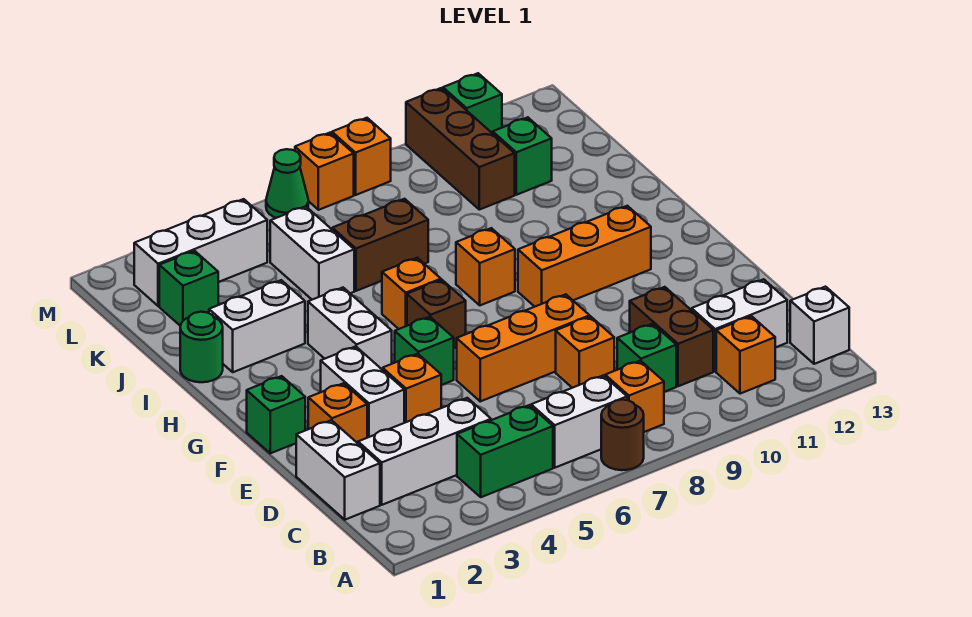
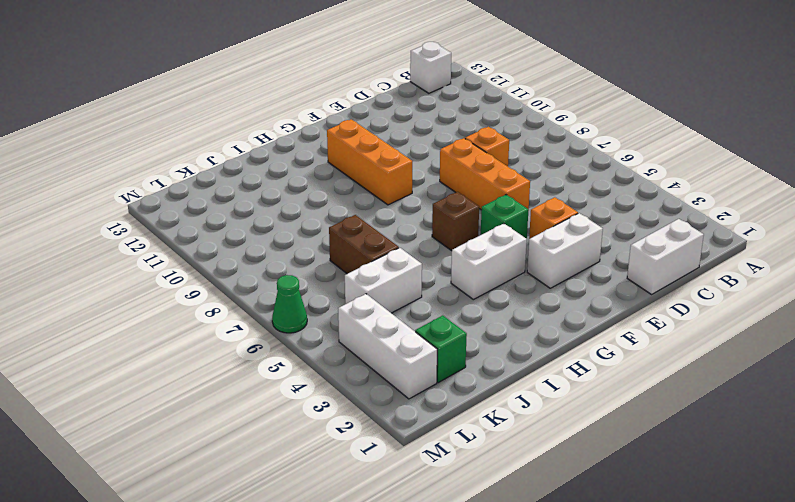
none -> brown 1x1 round brick [601,400,644,470]
none -> green 1x2 brick [457,405,553,497]
none -> white 1x2 brick [531,375,627,468]
none -> orange 1x1 brick [605,361,664,432]

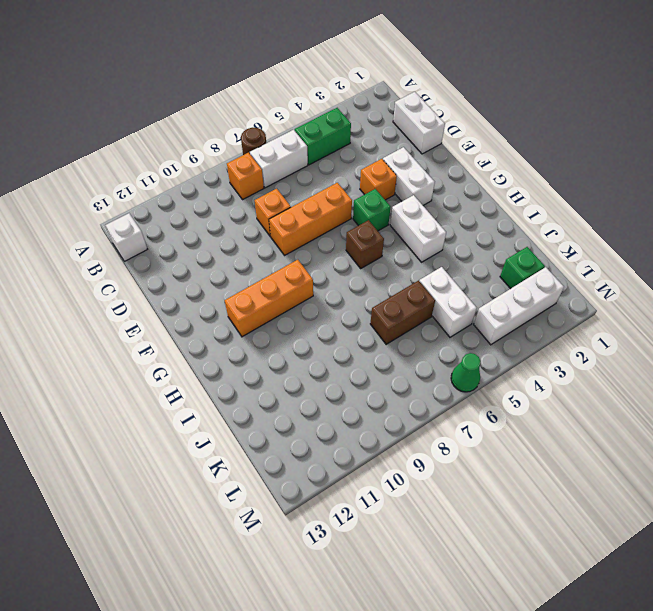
none -> orange 1x1 brick [716,316,775,394]
none -> white 1x3 brick [358,398,491,505]
none -> green 1x1 brick [617,324,676,392]
none -> brown 1x2 brick [630,287,713,386]

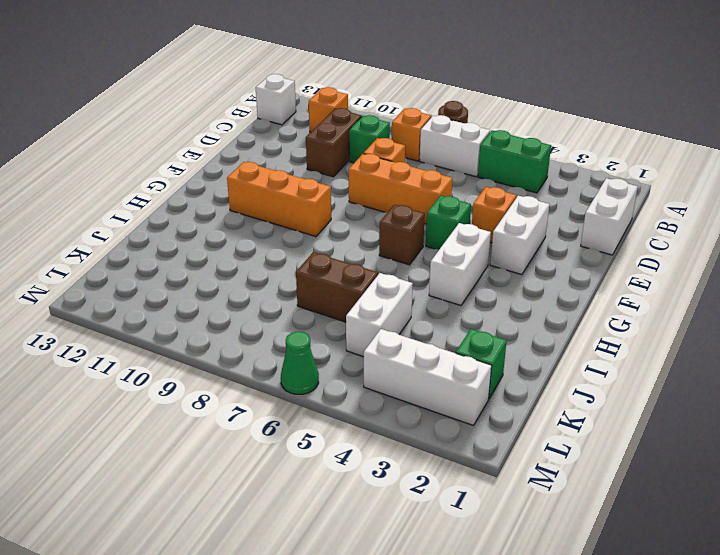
none -> white 1x3 brick [358,398,491,505]
none -> white 1x2 brick [692,279,787,372]
none -> orange 1x1 brick [308,383,367,443]
none -> green 1x1 brick [247,376,305,453]

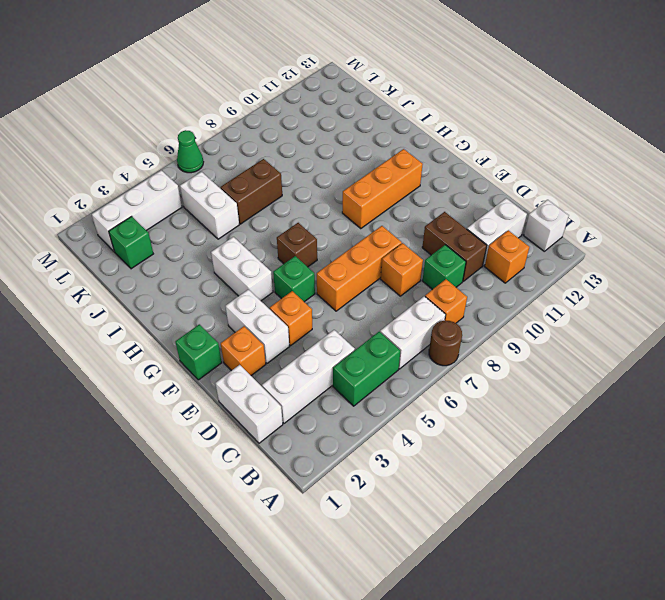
none -> orange 1x1 brick [382,258,441,329]
none -> orange 1x1 brick [456,228,515,305]
none -> green 1x1 round brick [180,312,223,382]
none -> white 1x2 brick [209,280,305,372]

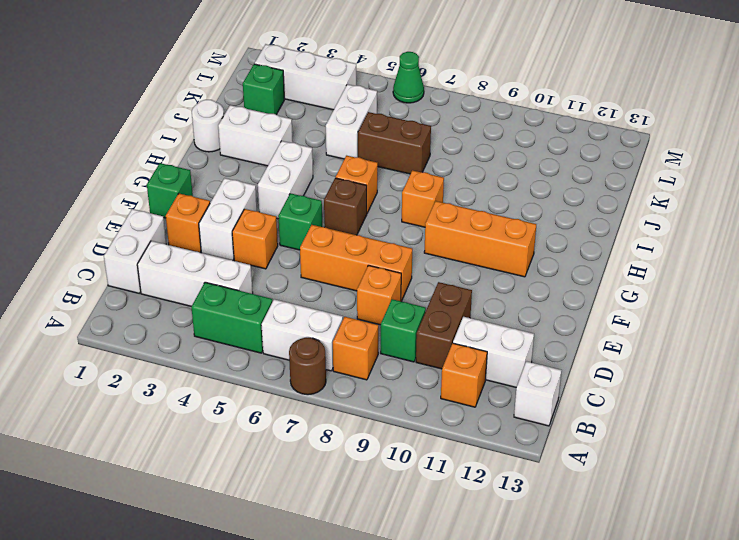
white 1x1 round brick [192,100,224,152] -> green 1x1 round brick [180,312,223,382]
none -> brown 1x3 brick [406,88,515,210]
none -> green 1x1 brick [493,117,552,195]
none -> orange 1x1 brick [295,133,354,210]
none -> orange 1x1 brick [332,118,391,195]

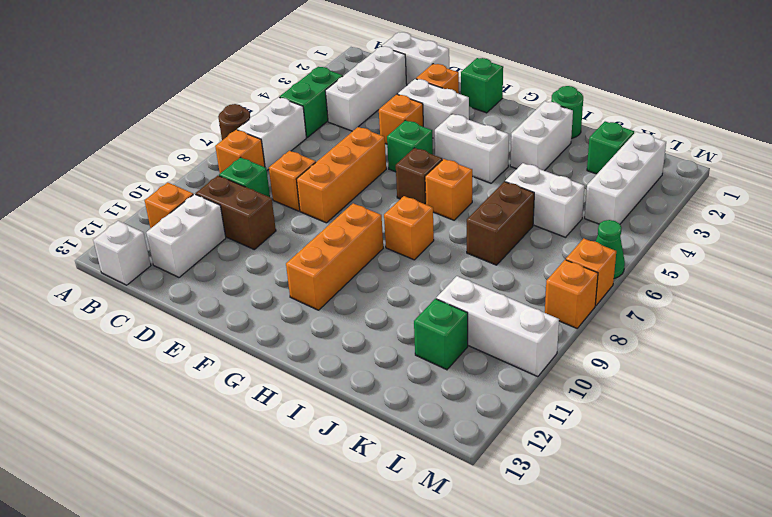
white 1x3 brick [436,276,559,377] -> brown 1x3 brick [406,88,515,210]
none -> green 1x1 brick [443,73,502,133]

